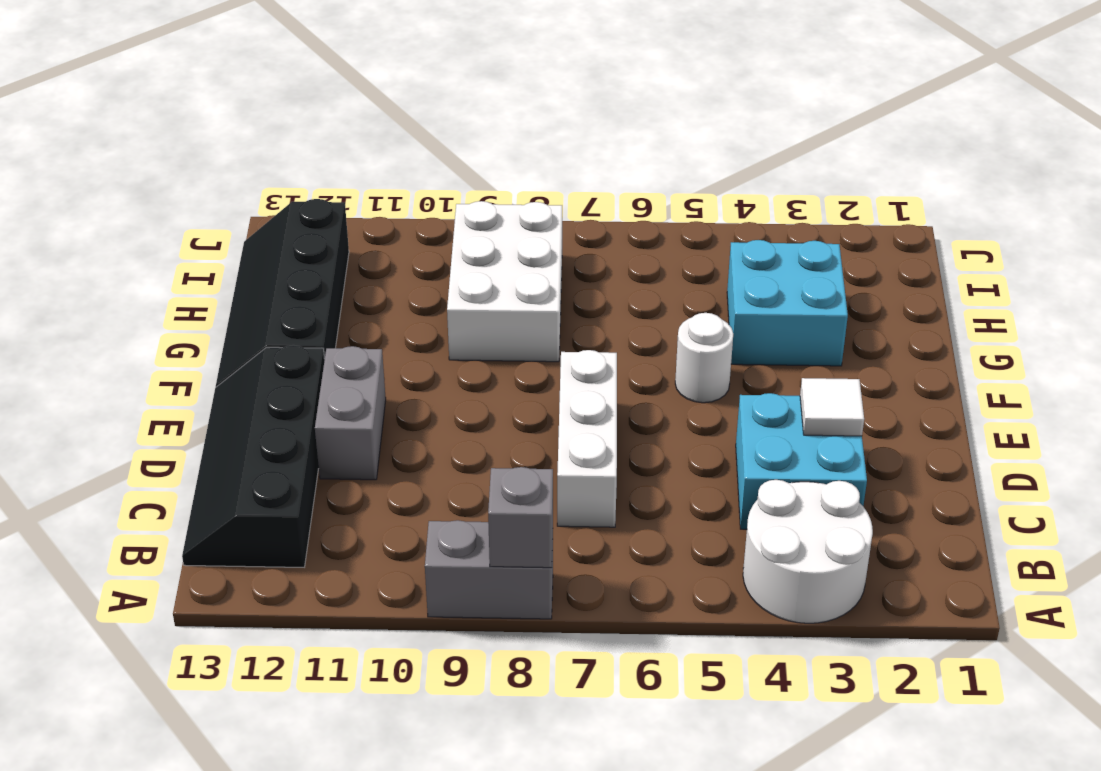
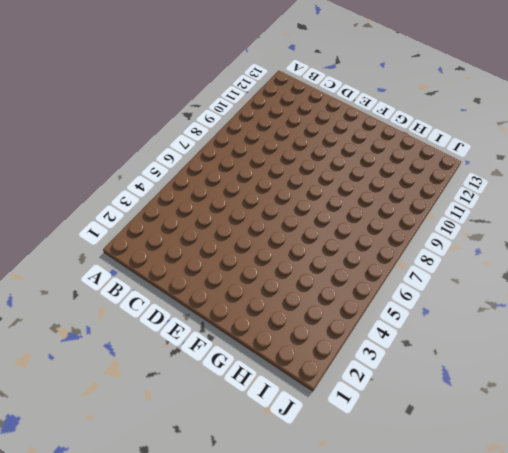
none -> white 2x2 round brick [743,480,873,623]
none -> grey 1x2 brick [425,520,553,619]
none -> black 2x4 slope [182,345,325,567]

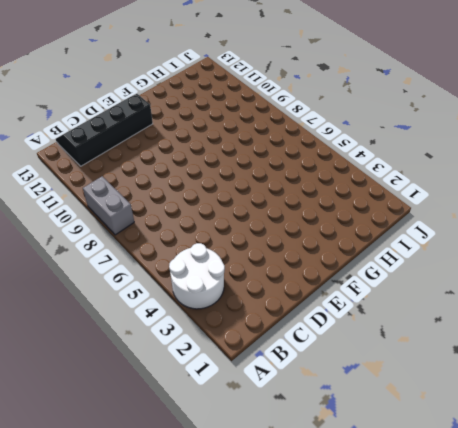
none -> cyan 2x2 brick [736,393,867,529]
none -> white 1x3 brick [557,350,617,527]
none -> grey 1x2 brick [315,346,386,480]

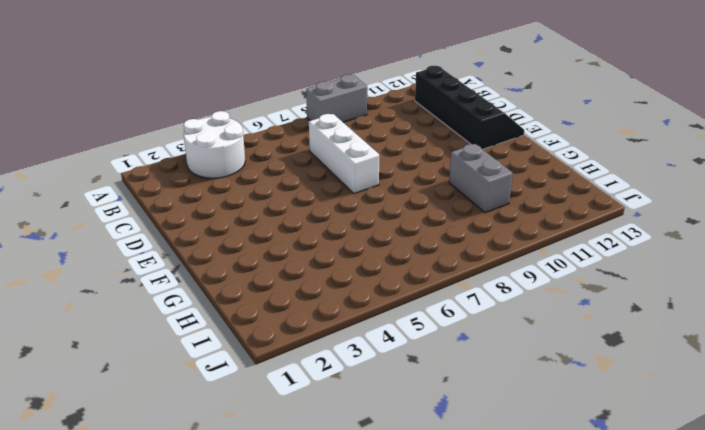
grey 1x2 brick [449,144,513,213] -> grey 1x2 brick moved to [315,346,386,480]
none -> cyan 2x2 brick [736,393,867,529]
none -> white 1x1 round brick [675,313,733,403]
none -> black 2x4 slope [216,199,349,387]

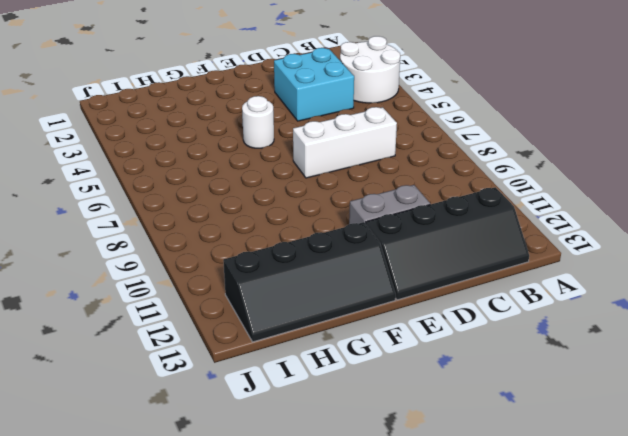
none -> grey 1x2 brick [425,520,553,619]
none -> cyan 2x2 brick [727,240,848,366]
none -> white 2x3 brick [447,201,562,362]

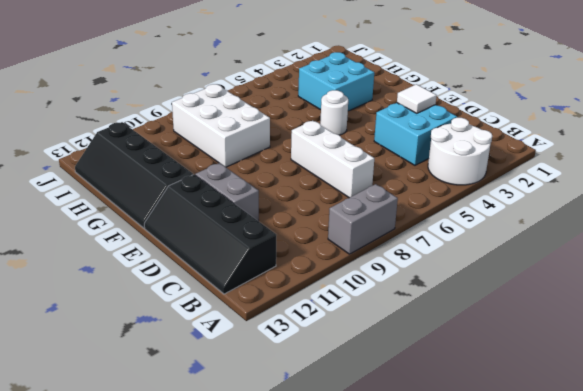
none -> grey 1x1 brick [488,467,553,568]

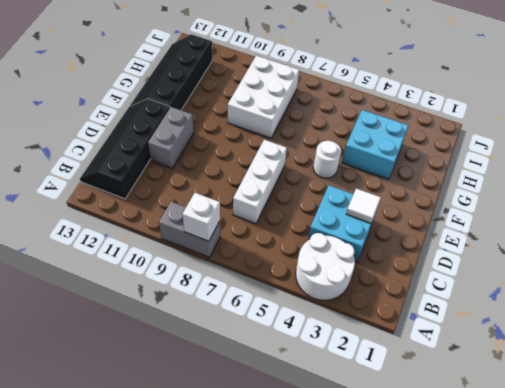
white 1x1 brick [183,193,220,241] -> grey 1x1 brick [488,467,553,568]

